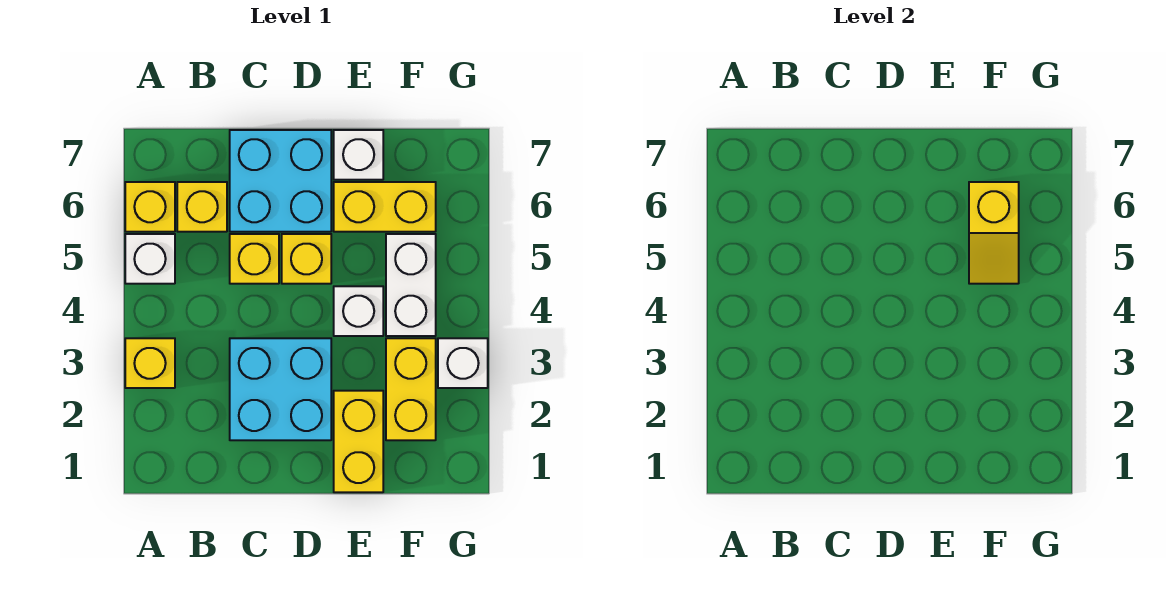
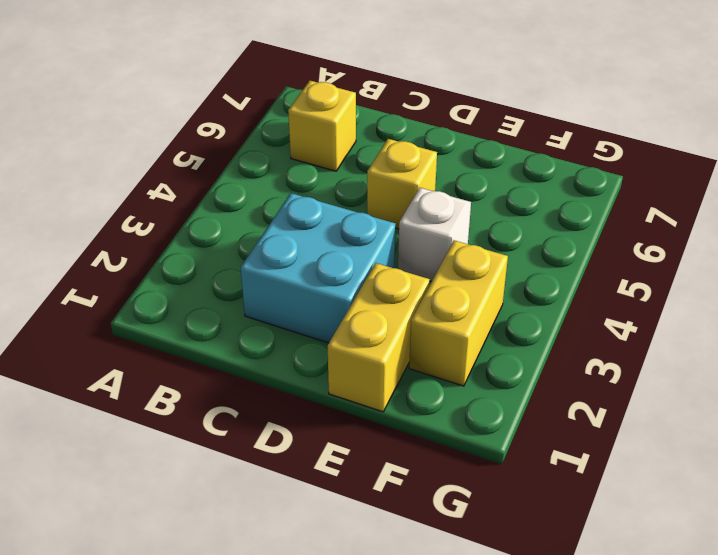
none -> yellow 1x1 brick [125,338,175,388]
none -> white 1x1 brick [125,234,175,284]
none -> yellow 1x1 brick [125,182,175,232]

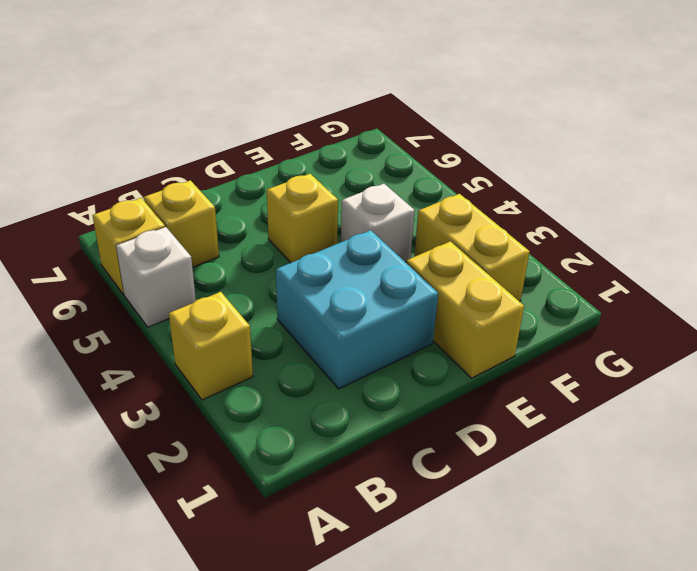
none -> yellow 1x1 brick [230,234,279,284]
none -> cyan 2x2 brick [230,130,331,232]
none -> yellow 1x2 brick [334,182,436,232]

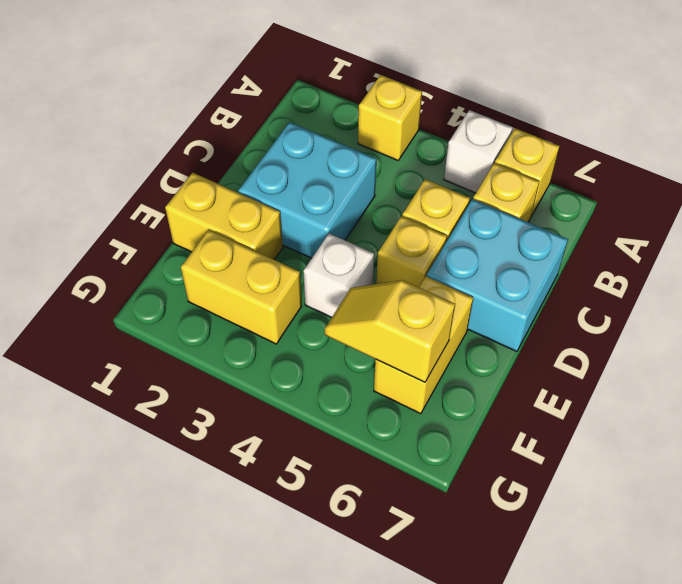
none -> white 1x1 brick [334,130,383,180]
none -> white 1x2 brick [386,234,436,336]
none -> white 1x1 brick [438,338,488,388]

